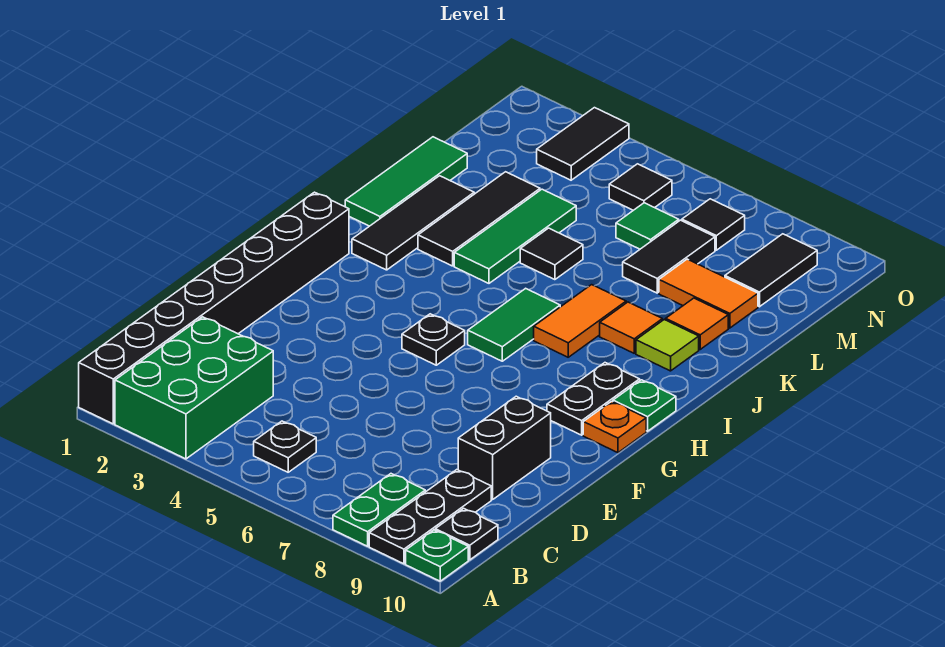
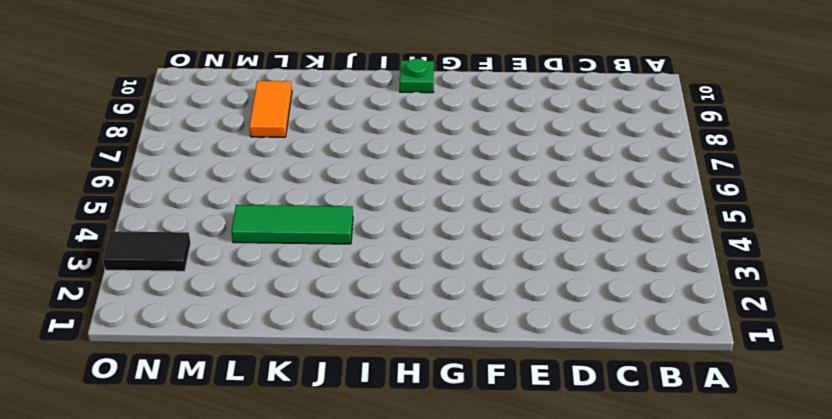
none -> black 1x8 brick [79,192,349,424]
none -> green 2x3 brick [115,317,273,459]
none -> green 1x2 plate [333,474,425,546]

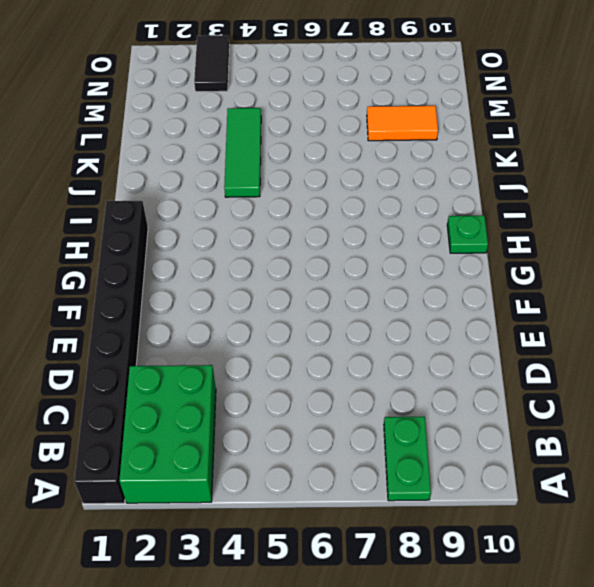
none -> black 1x3 plate [369,470,491,564]
none -> green 1x1 plate [406,530,468,581]
none -> black 1x1 plate [254,421,316,472]

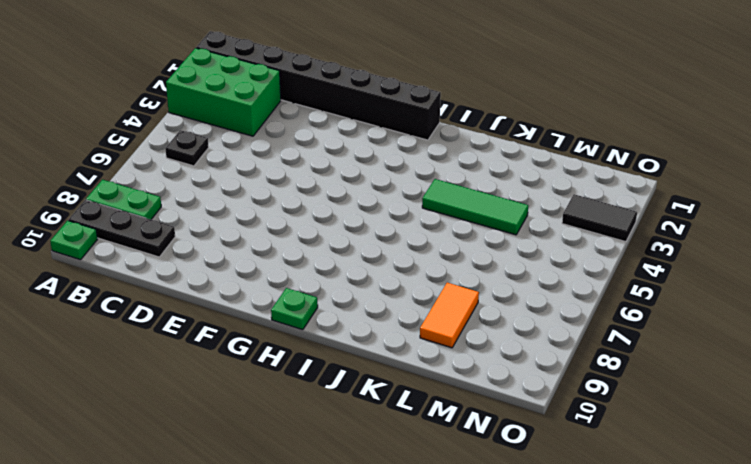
none -> black 1x1 plate [435,508,498,560]
none -> black 1x2 brick [458,396,551,499]
none -> black 1x1 plate [402,314,465,365]

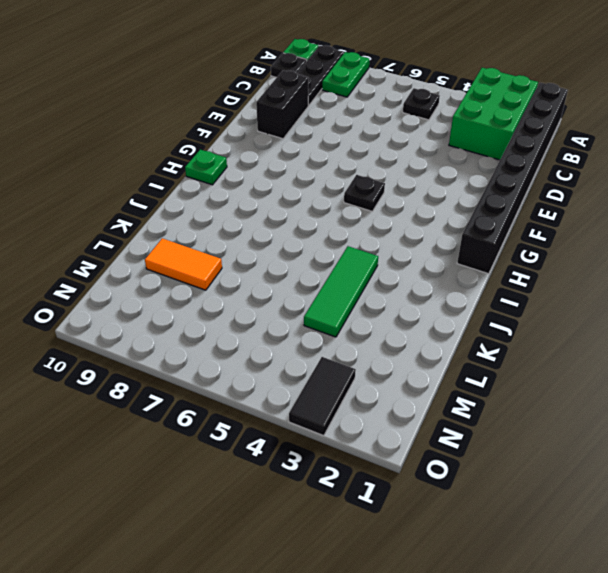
none -> black 1x2 plate [547,363,640,435]
none -> orange 1x1 plate [583,401,646,453]
none -> green 1x2 tile [468,288,560,361]

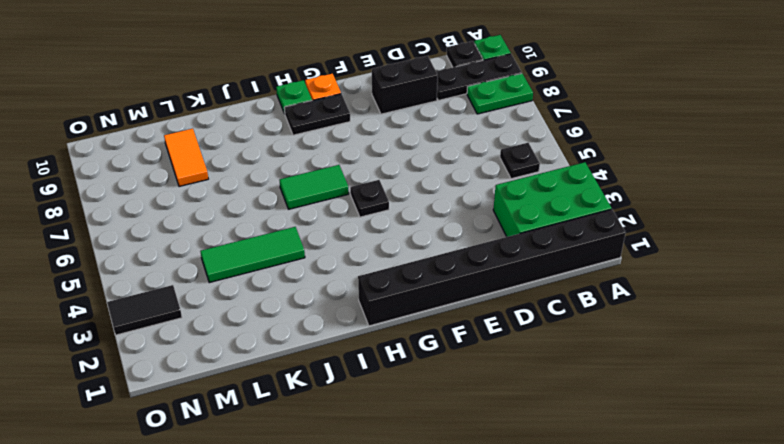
none -> black 1x3 tile [352,176,474,270]
none -> orange 1x2 tile [534,285,626,357]
none -> green 1x3 tile [345,137,467,226]

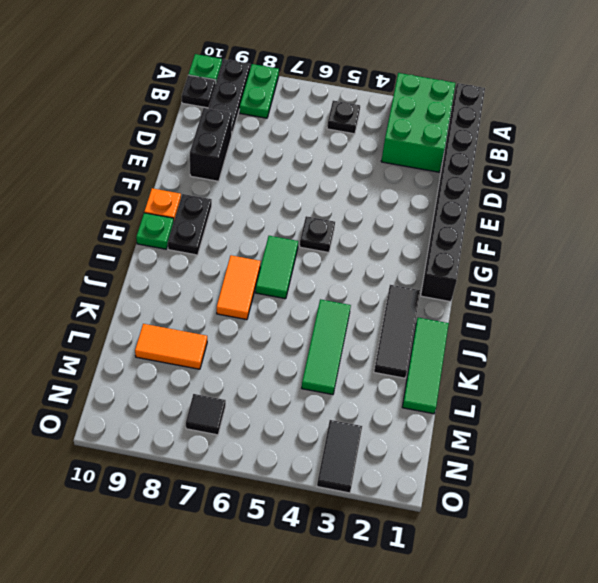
none -> black 1x3 tile [418,172,540,266]
none -> orange 1x1 tile [600,302,662,353]
none -> lime 1x1 tile [636,320,699,371]

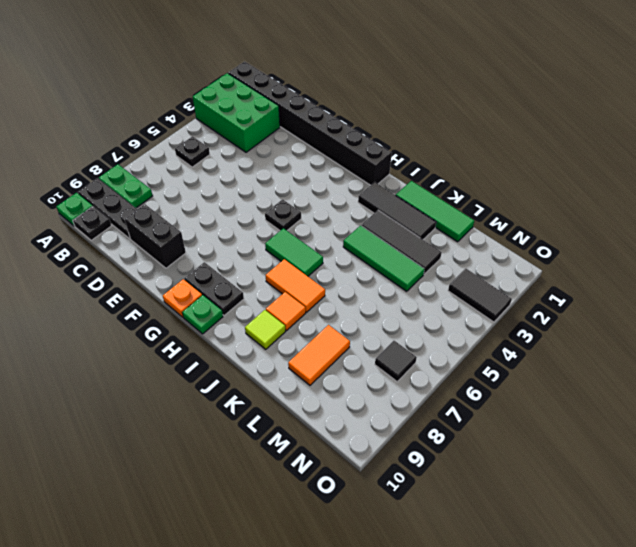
none -> black 1x1 tile [520,228,583,280]
none -> orange 1x1 tile [666,298,728,349]
none -> black 1x2 tile [623,220,715,293]

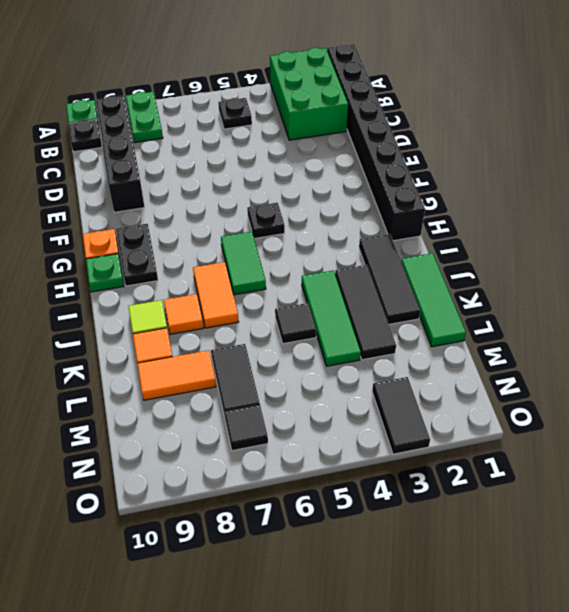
none -> green 1x1 tile [616,203,679,249]
none -> black 1x2 tile [725,234,817,307]
none -> black 1x1 tile [609,164,672,210]

